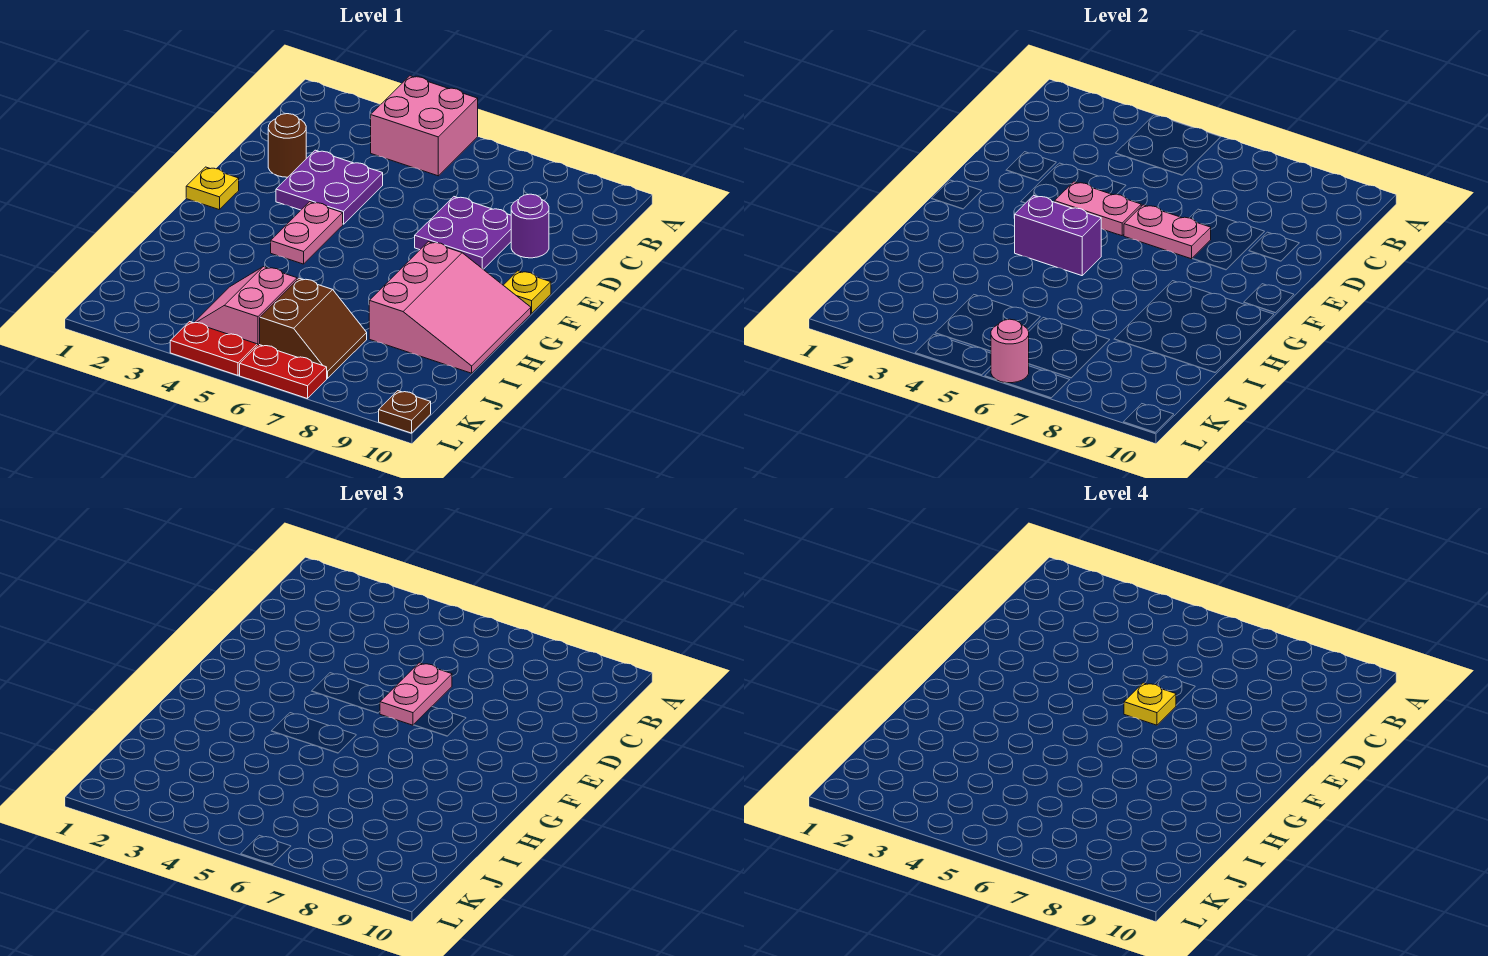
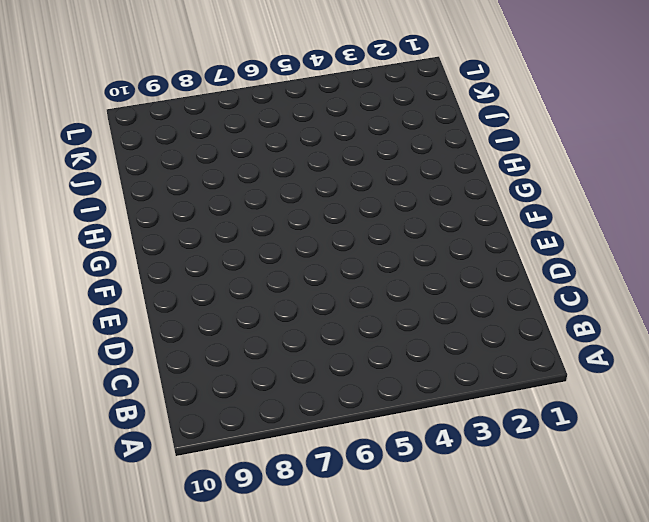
none -> pink 2x2 brick [371,76,478,176]
none -> brown 1x1 round brick [268,114,306,177]
none -> purple 2x2 plate [276,150,383,224]

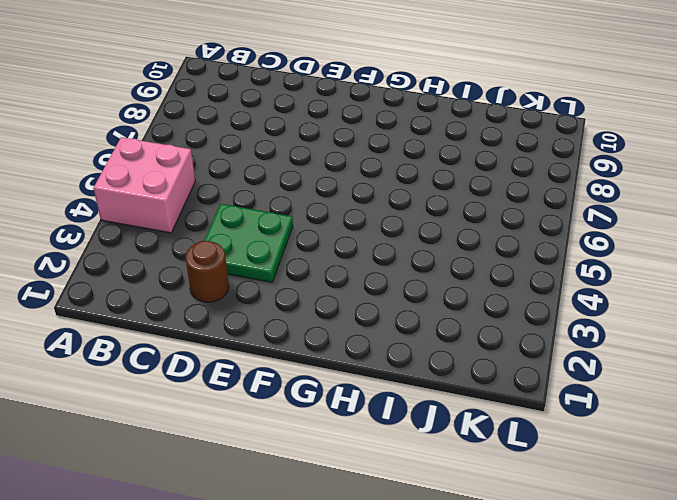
green 2x2 plate [204,204,293,282] -> purple 2x2 plate [276,150,383,224]
none -> purple 2x2 plate [415,197,511,269]
none -> purple 1x1 round brick [511,194,549,258]
none -> yellow 1x1 plate [186,167,239,210]

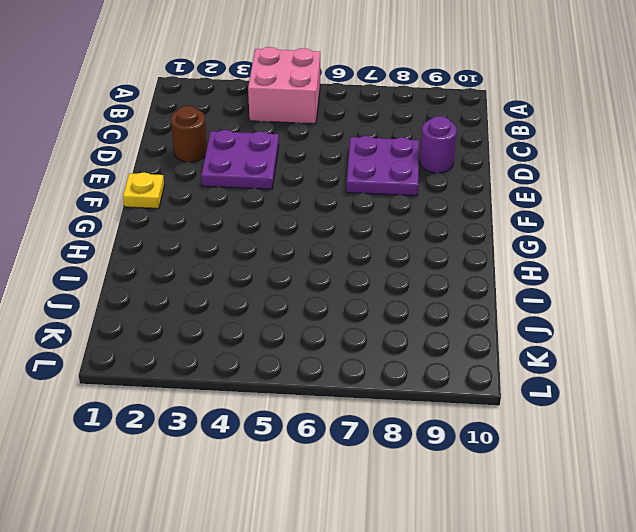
none -> pink 1x2 plate [271,202,343,264]
none -> yellow 1x1 plate [504,271,551,313]
none -> pink 3x3 slope [369,242,531,373]

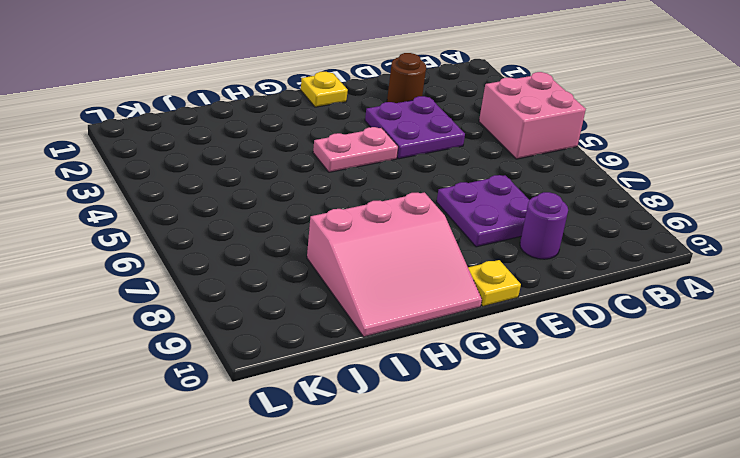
none -> pink 2x2 slope [194,267,297,346]
none -> brown 2x2 slope [260,278,367,379]
none -> red 1x2 plate [170,322,257,375]

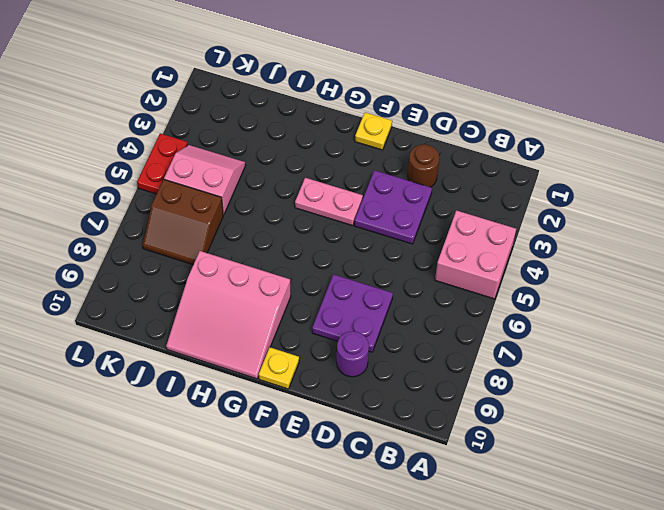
none -> red 1x2 plate [240,345,327,399]
none -> brown 1x1 plate [379,391,431,433]
none -> pink 1x2 plate [1055,182,1141,236]

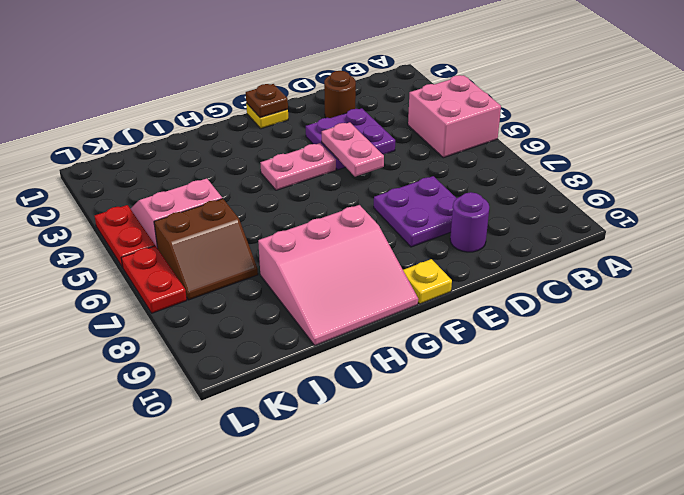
brown 1x1 plate [246,84,288,118] -> brown 1x1 plate moved to [379,391,431,433]
none -> pink 1x2 plate [1124,205,1211,259]
none -> purple 1x2 brick [1015,195,1101,276]
none -> pink 1x1 round brick [991,319,1029,383]

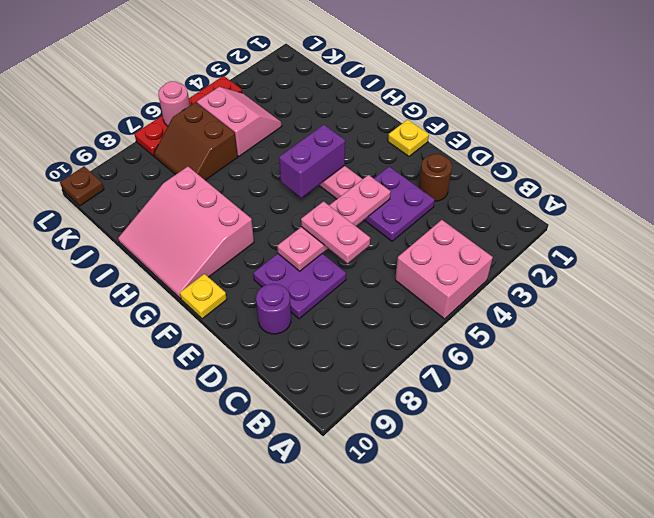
none -> yellow 1x1 plate [1124,683,1176,725]

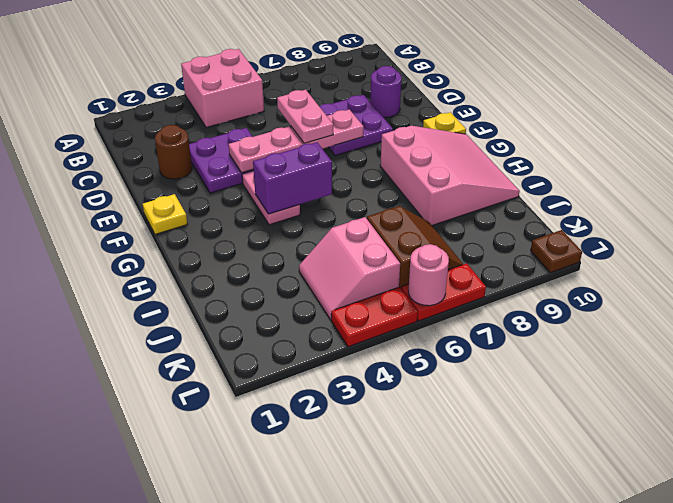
none -> yellow 1x1 plate [1124,683,1176,725]

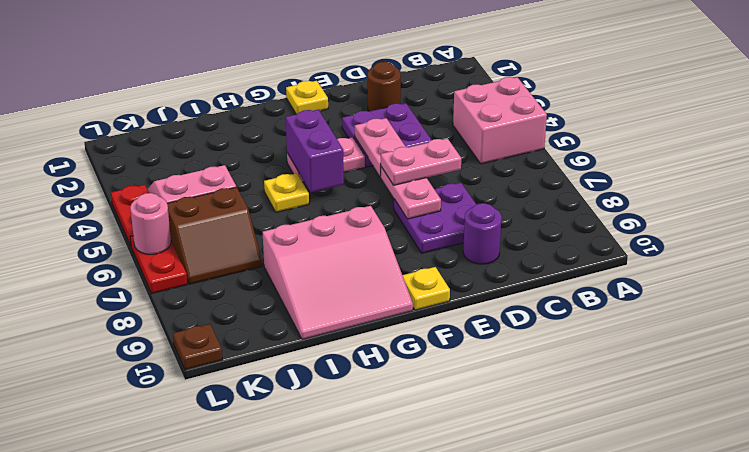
yellow 1x1 plate [264,173,309,212] -> yellow 1x1 plate moved to [1124,683,1176,725]

